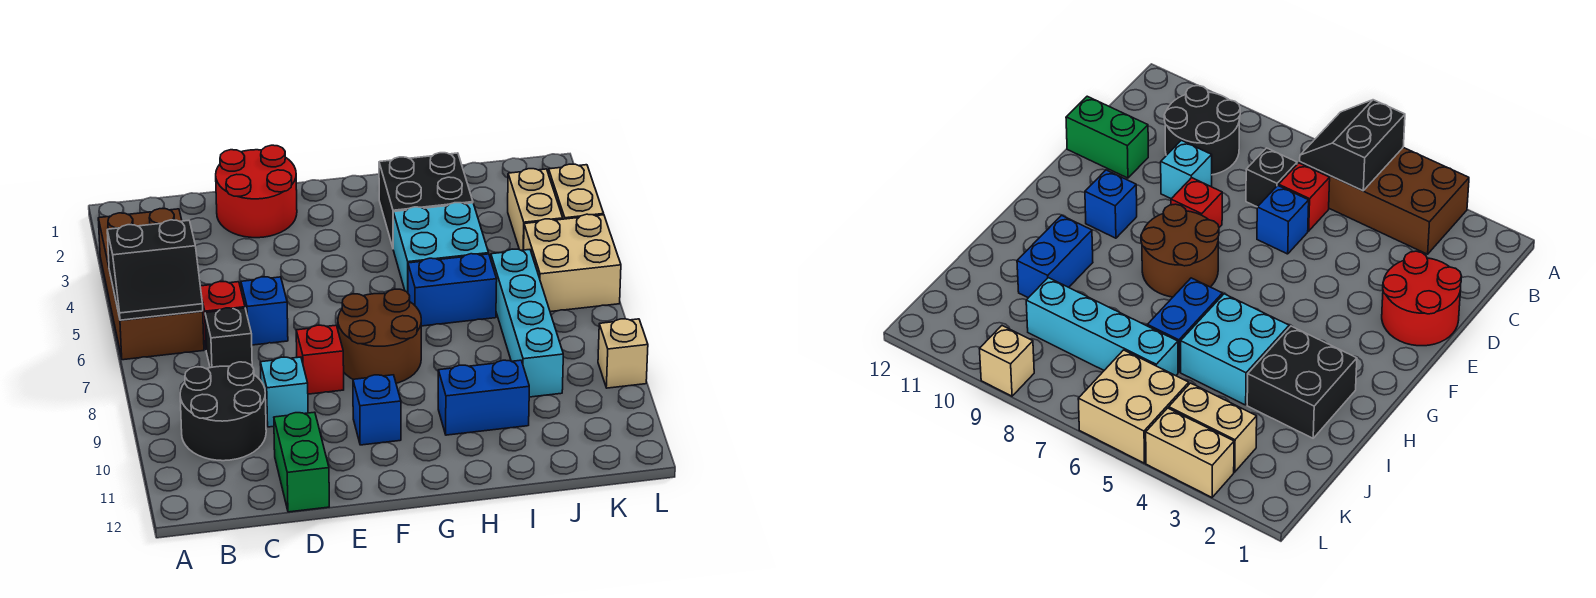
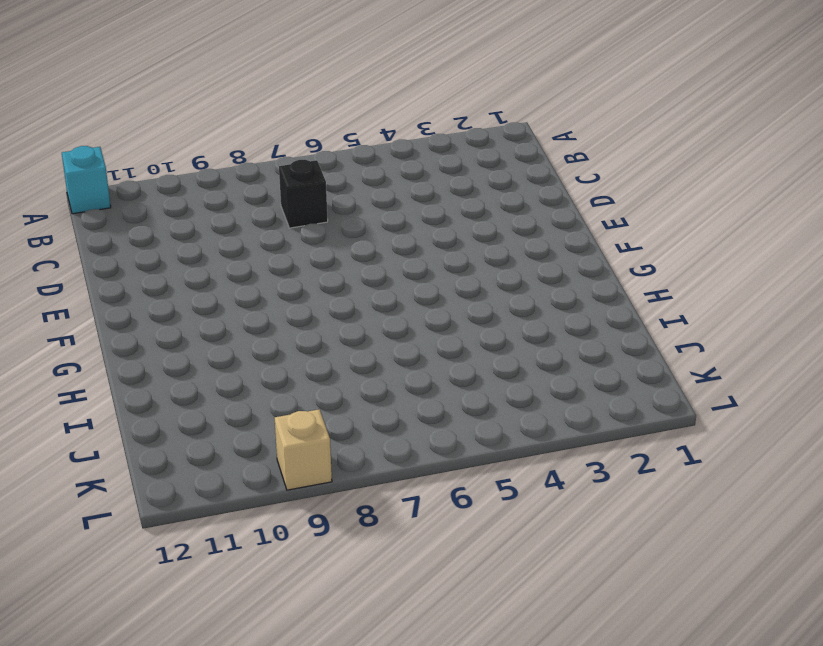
cyan 1x1 brick [62,146,111,214] -> cyan 1x1 brick moved to [260,357,308,427]
none -> brown 2x4 brick [98,209,204,360]
none -> black 2x2 round brick [180,362,266,461]
none -> red 1x1 brick [200,282,245,348]

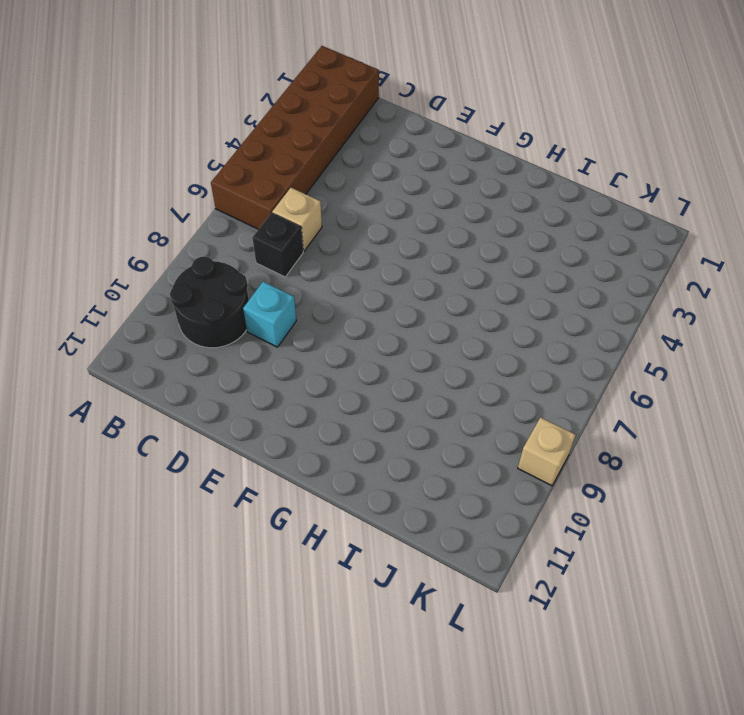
brown 2x6 brick [211,46,379,229] -> brown 2x4 brick [98,209,204,360]
tan 1x1 brick [272,188,322,251] -> red 1x1 brick [200,282,245,348]
none -> red 2x2 round brick [216,145,297,238]
none -> blue 1x1 brick [241,277,288,345]
none -> green 1x2 brick [274,412,329,512]

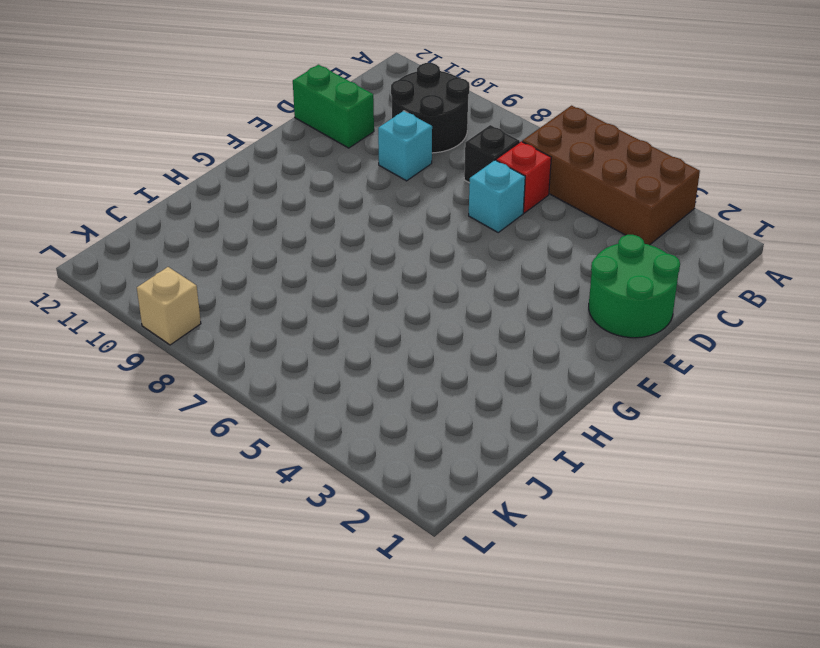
green 2x2 round brick [589,235,680,338] -> red 2x2 round brick [216,145,297,238]
cyan 1x1 brick [469,160,525,232] -> blue 1x1 brick [241,277,288,345]
none -> red 1x1 brick [296,325,344,394]
none -> brown 2x2 round brick [338,289,421,383]
none -> blue 1x1 brick [353,375,401,445]

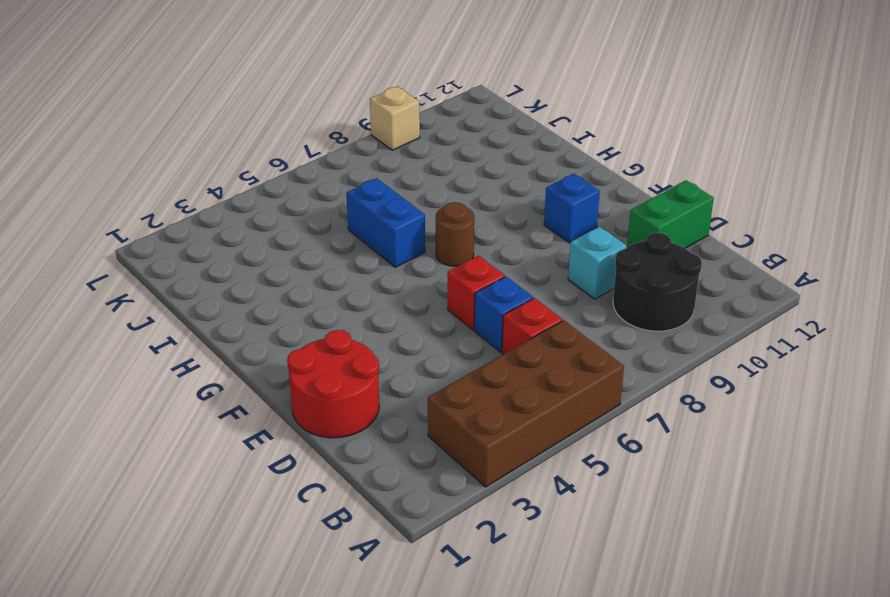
red 1x1 brick [448,256,505,330] -> red 1x1 brick moved to [296,325,344,394]
brown 1x1 round brick [436,202,474,266] -> brown 2x2 round brick [338,289,421,383]
none -> black 1x1 brick [205,308,252,368]
none -> black 2x2 brick [379,153,473,247]
none -> cyan 2x2 brick [393,203,489,293]

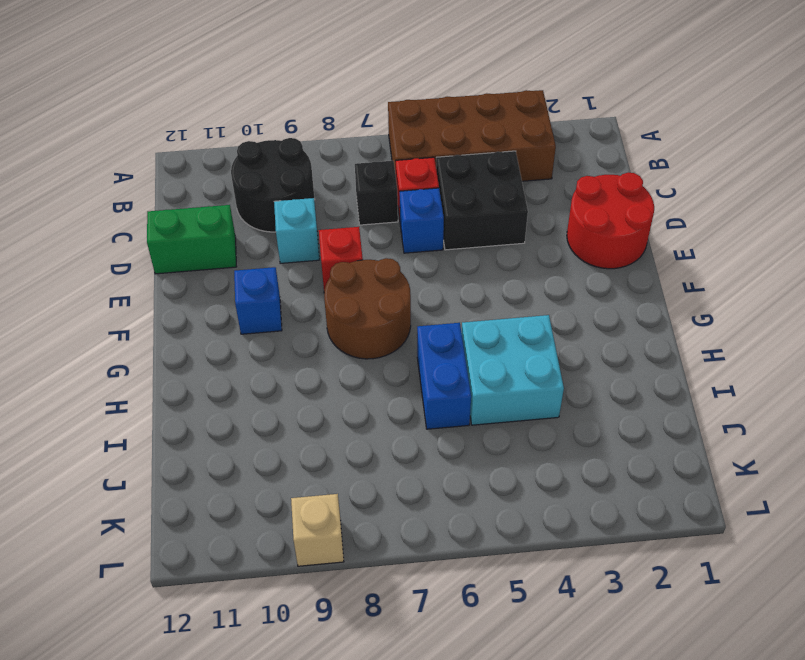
black 2x2 brick [436,151,528,250] -> black 2x2 brick moved to [379,153,473,247]
none -> blue 1x2 brick [438,360,529,435]
none -> cyan 1x4 brick [491,249,563,397]
none -> tan 1x2 brick [508,169,563,250]

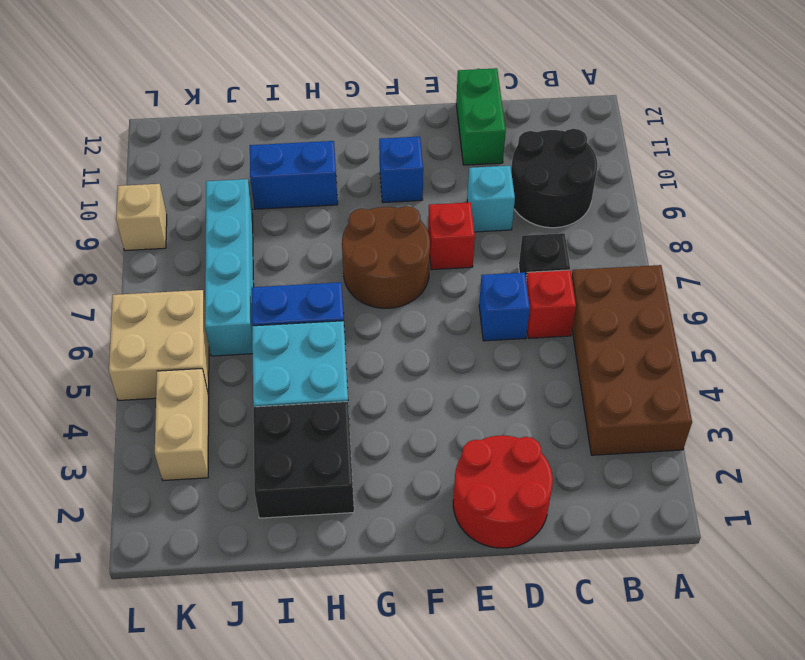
none -> tan 1x2 brick [549,164,604,219]
none -> black 2x2 slope [107,220,203,320]

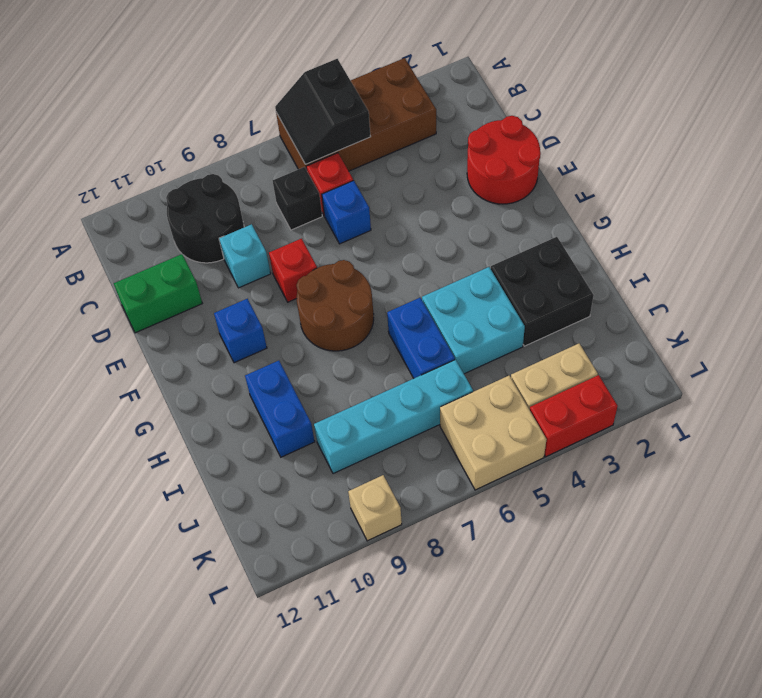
red 1x2 brick [530,375,618,457] -> tan 1x2 brick [549,164,604,219]

